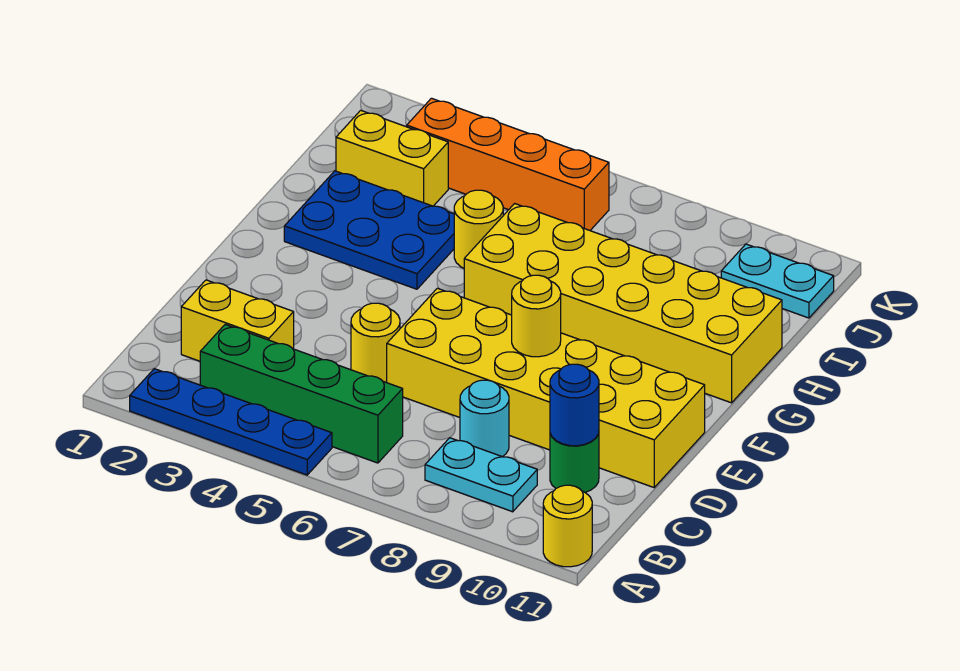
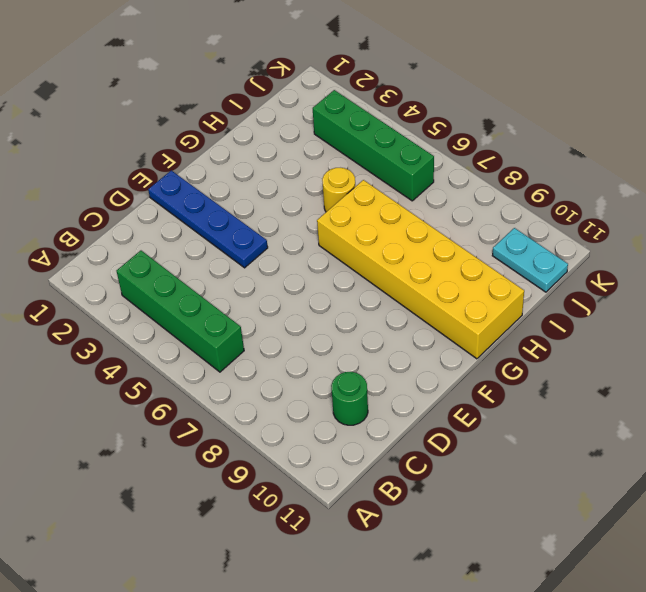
blue 1x4 plate [148,170,268,268] -> blue 1x4 plate moved to [130,369,332,475]
green 1x4 brick [313,90,434,201] -> orange 1x4 brick [407,98,609,230]
none -> yellow 1x1 round brick [543,485,592,567]
none -> cyan 1x2 plate [425,438,537,512]
none -> yellow 1x2 brick [181,280,294,361]

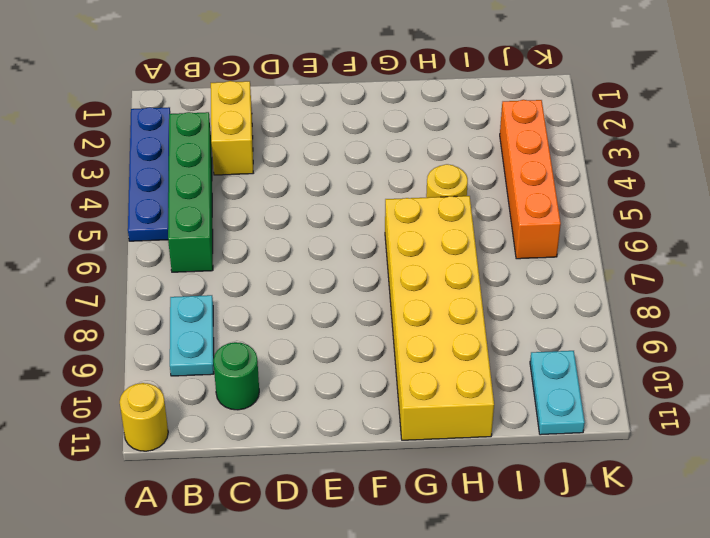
none -> cyan 1x1 round brick [460,380,509,457]
none -> yellow 1x1 round brick [351,303,400,383]
none -> yellow 2x6 brick [387,288,705,487]

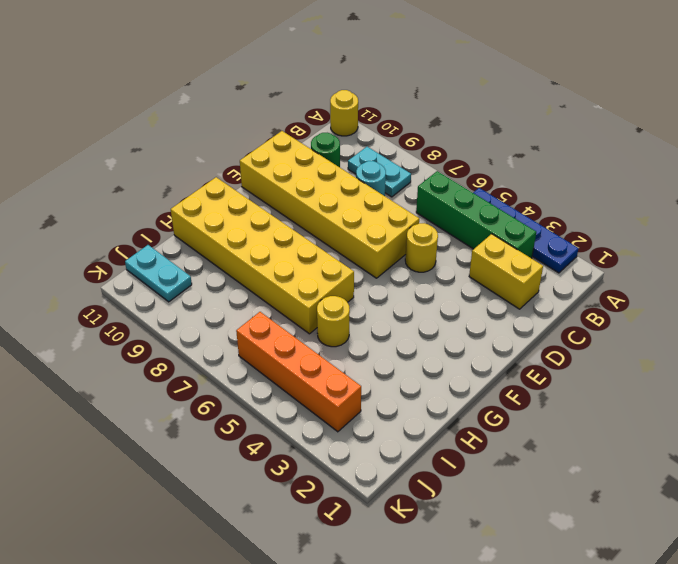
none -> blue 2x3 plate [284,171,454,289]
none -> yellow 1x2 brick [336,110,448,206]
none -> blue 1x1 round brick [550,364,599,446]

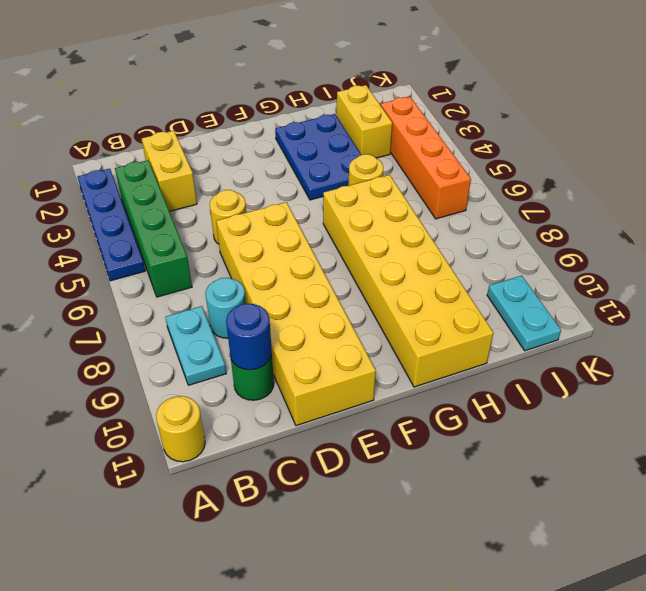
none -> yellow 1x1 round brick [512,275,561,357]

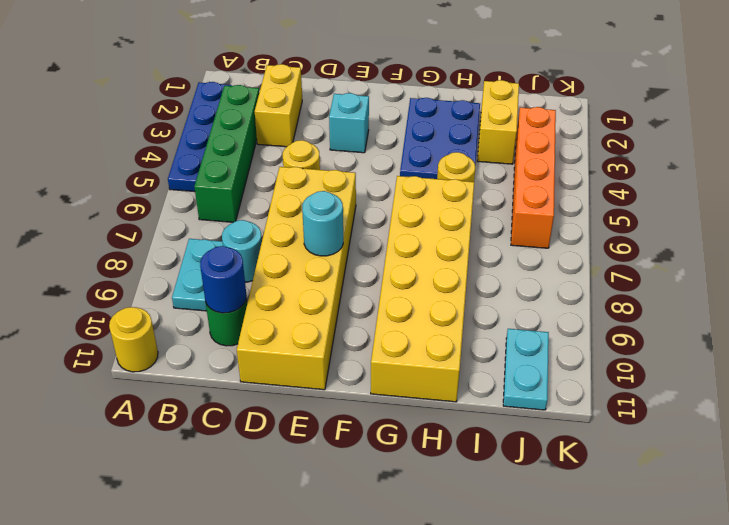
cyan 1x1 brick [329,93,369,153] -> none
cyan 1x1 round brick [302,191,343,256] -> yellow 1x1 round brick [512,275,561,357]

